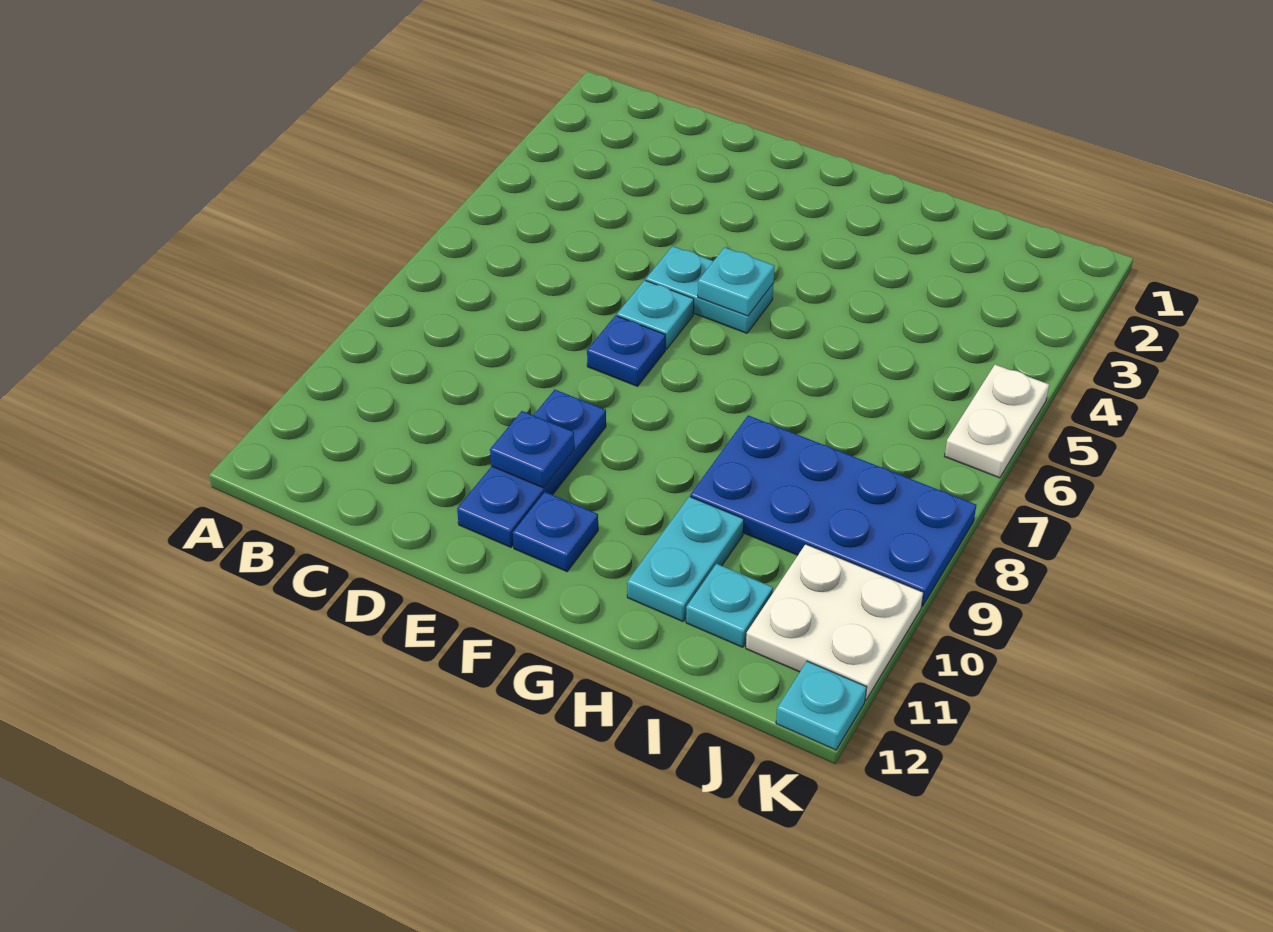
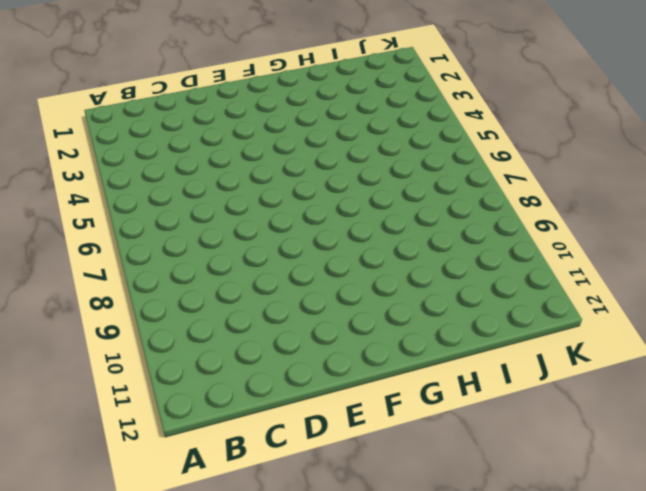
none -> cyan 1x2 plate [646,246,773,333]
none -> cyan 1x1 plate [617,280,694,349]
none -> blue 1x1 plate [587,316,665,386]

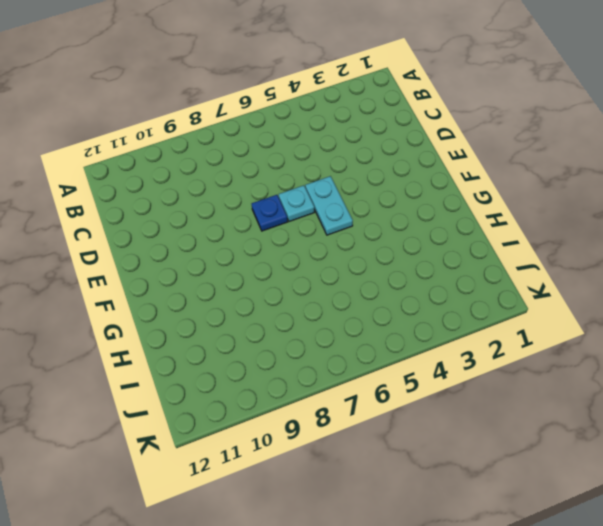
none -> blue 1x3 plate [457,390,606,547]
none -> blue 1x1 plate [513,492,598,572]
none -> blue 2x4 plate [690,416,976,606]

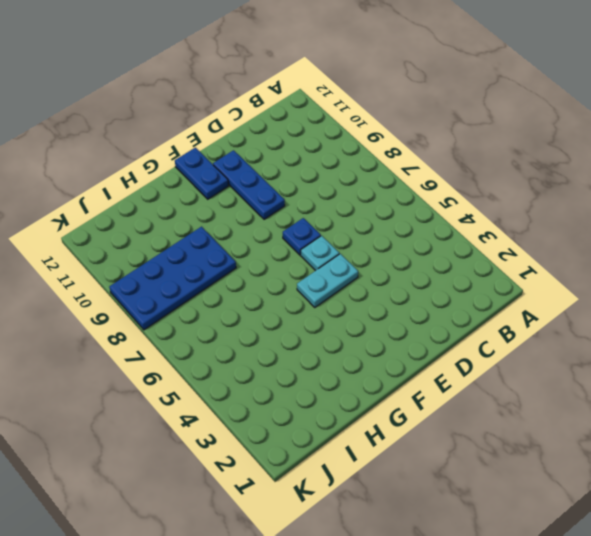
blue 1x2 plate [175,148,229,199] -> blue 1x1 plate [513,492,598,572]
none -> cyan 1x2 plate [627,497,744,622]
none -> cyan 1x1 plate [686,564,773,647]
none -> white 2x2 plate [746,544,924,700]

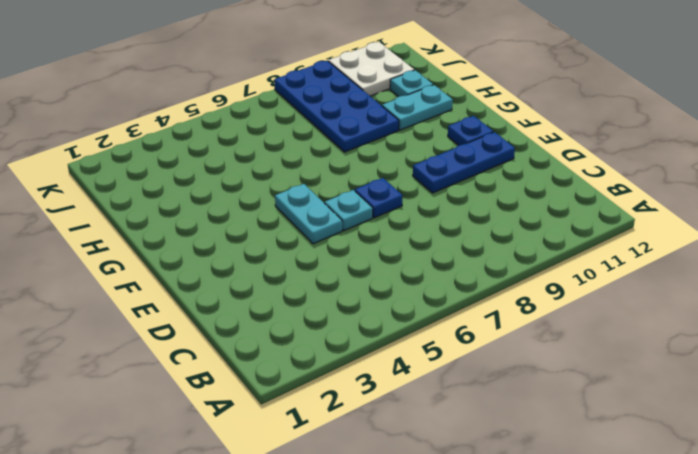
none -> white 1x2 plate [945,365,1049,478]
none -> cyan 1x1 plate [776,661,867,750]
none -> blue 1x1 plate [490,411,574,488]

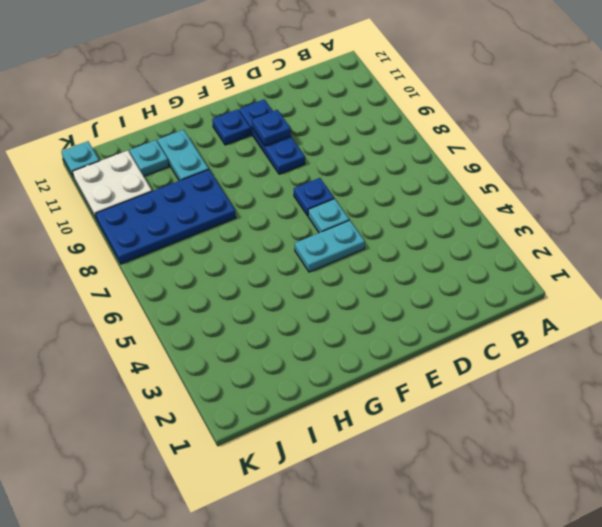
none -> white 1x2 plate [945,365,1049,478]
none -> cyan 1x1 plate [698,247,775,316]

